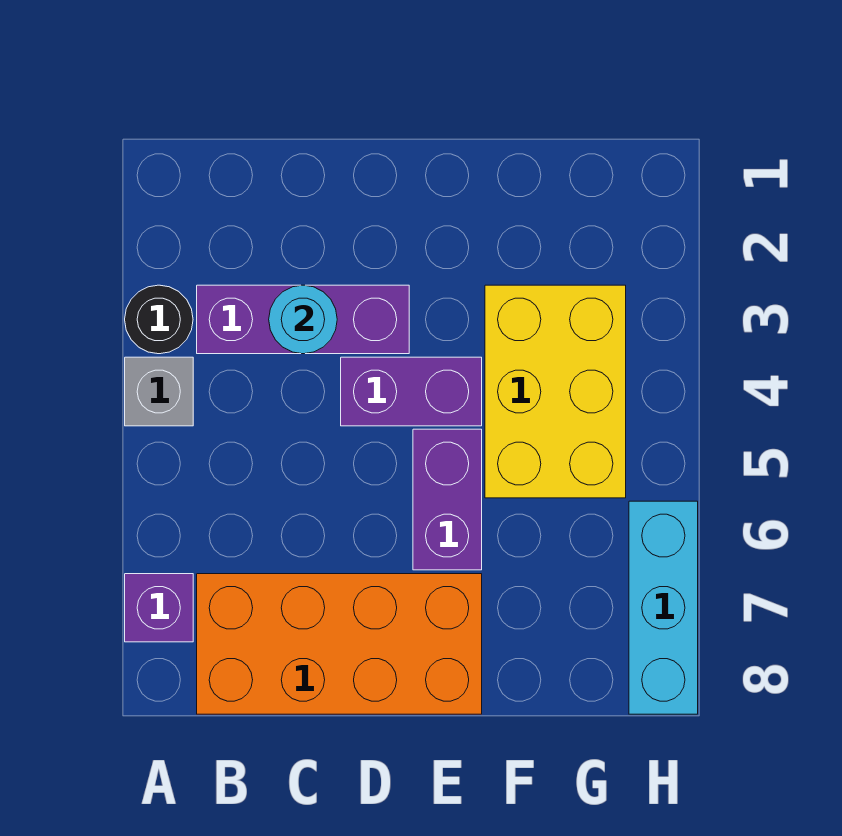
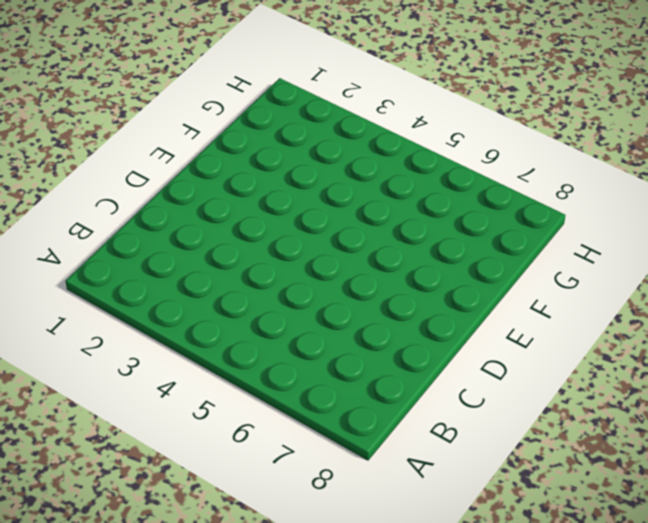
none -> black 1x1 round brick [125,285,193,354]
none -> grey 1x1 brick [125,357,193,426]

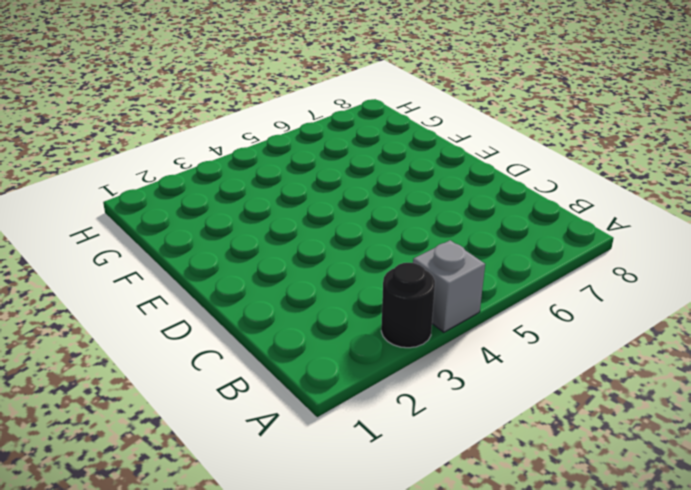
none -> purple 1x1 brick [125,574,193,642]
none -> purple 1x3 brick [197,285,409,354]

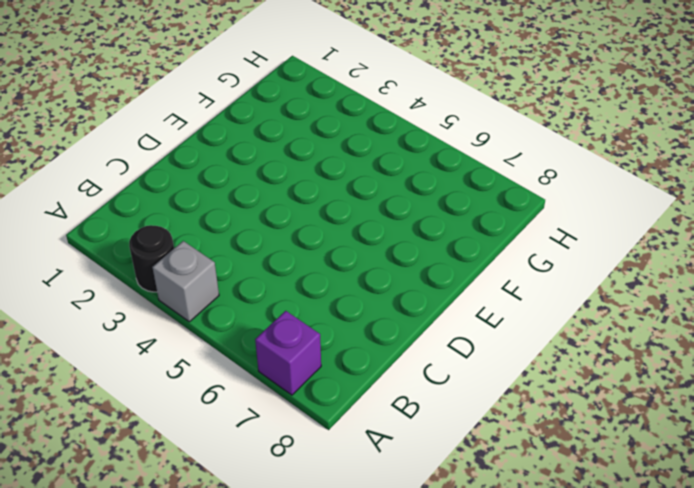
none -> purple 1x3 brick [197,285,409,354]
none -> orange 2x4 brick [197,574,482,714]

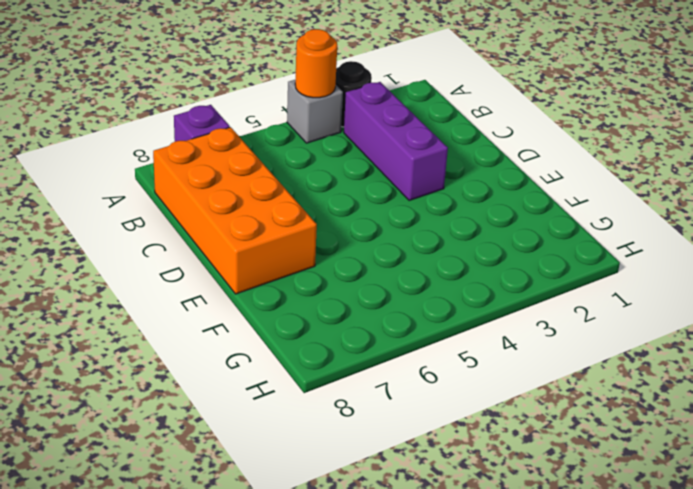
orange 1x1 round brick [295,29,337,98] -> none
none -> purple 1x2 brick [341,357,482,426]
none -> purple 1x2 brick [413,429,482,570]

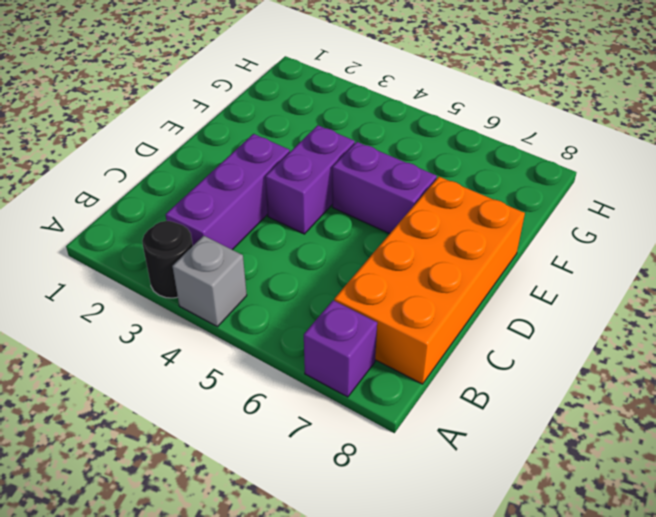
none -> yellow 2x3 brick [485,285,626,498]
none -> cyan 1x3 brick [629,501,698,714]

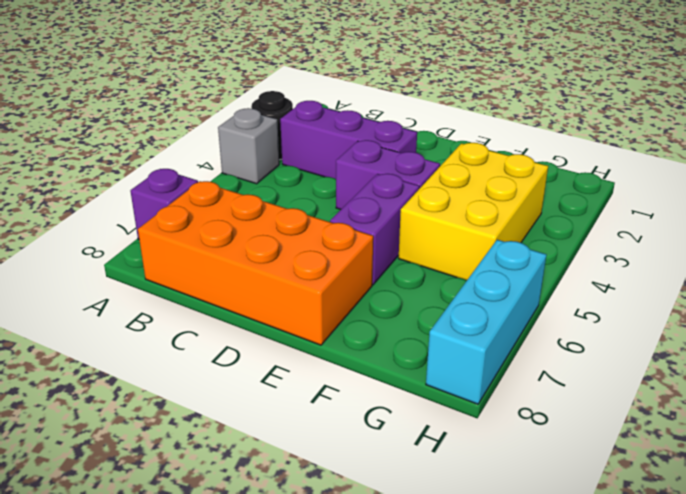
none -> cyan 1x1 round brick [269,285,337,354]

